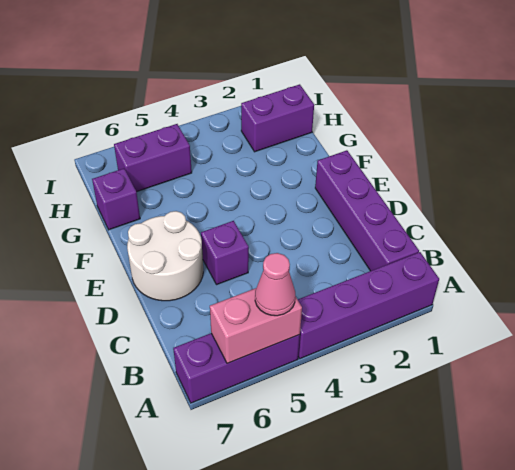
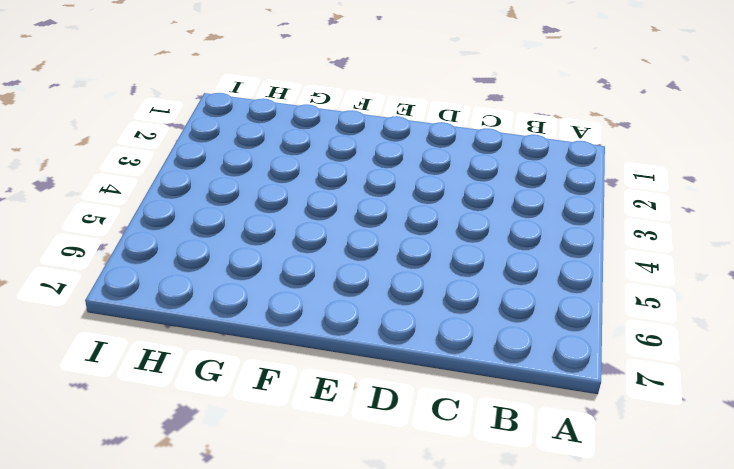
none -> purple 1x4 brick [298,252,439,359]
none -> purple 1x3 brick [173,333,300,403]

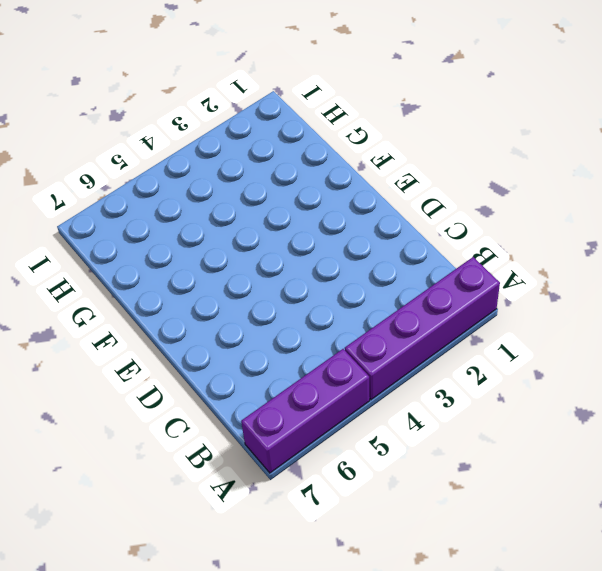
none -> purple 1x4 brick [315,150,419,271]
none -> purple 1x1 brick [201,221,249,285]

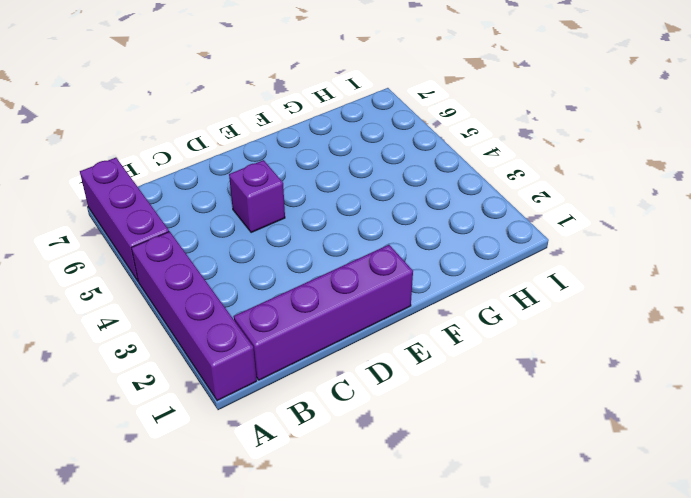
none -> white 2x2 round brick [127,211,203,301]
none -> purple 1x1 brick [92,169,140,230]

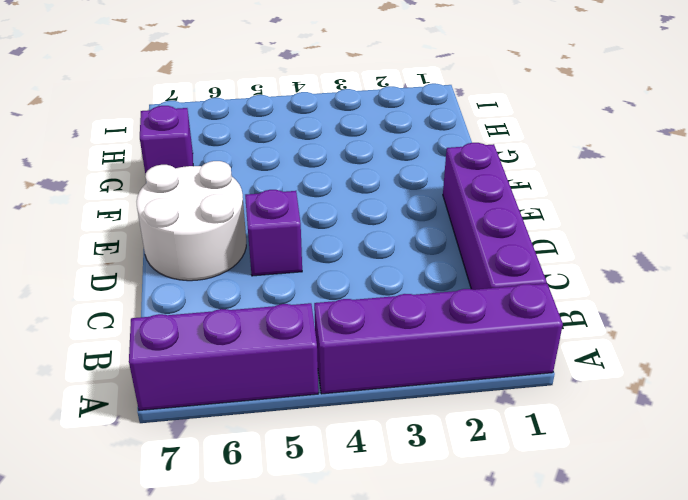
none -> purple 1x2 brick [241,84,314,152]
none -> purple 1x2 brick [114,124,192,192]

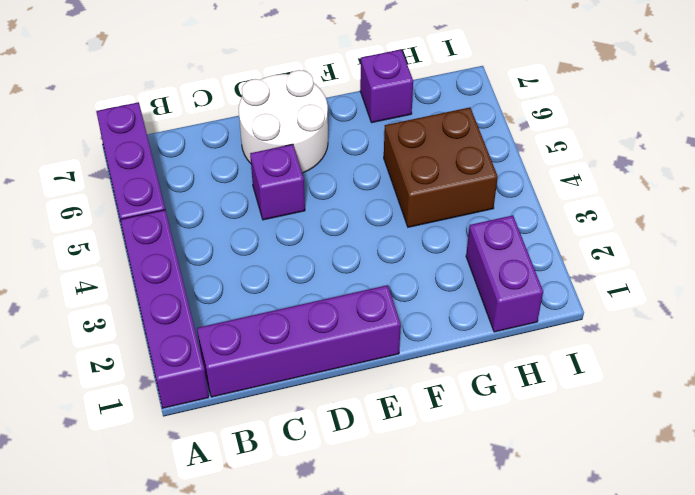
brown 2x2 brick [384,107,498,227] -> purple 1x2 brick [114,124,192,192]
none -> pink 1x2 brick [210,288,302,363]
none -> pink 1x1 cone [255,253,295,316]

